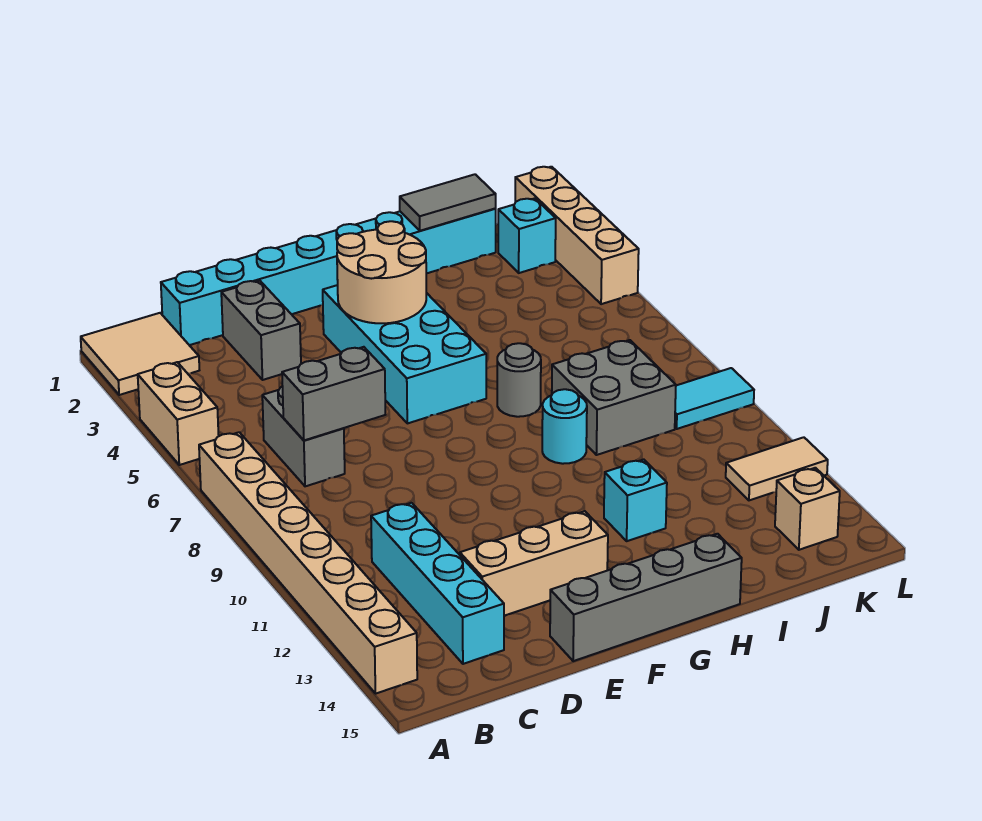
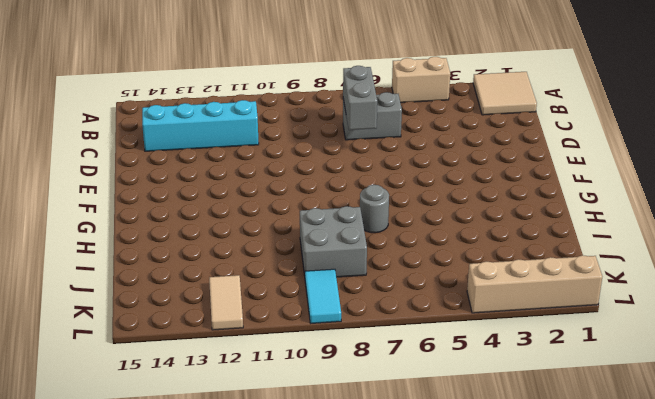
none -> tan 1x8 brick [199,432,417,694]
none -> cyan 1x8 brick [161,209,496,345]
none -> grey 1x2 brick [221,281,301,380]

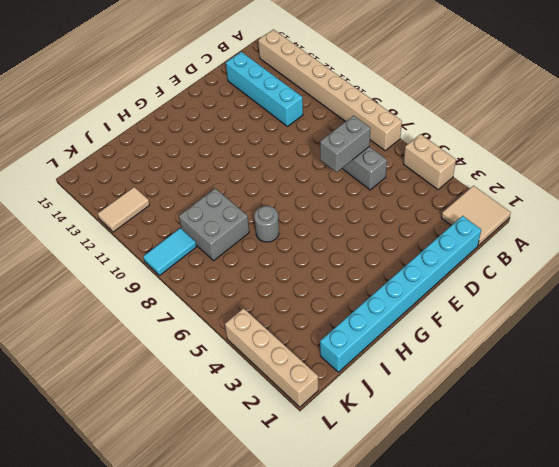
none -> grey 1x2 brick [221,281,301,380]
none -> tan 1x3 brick [460,511,608,616]
none -> grey 1x4 brick [550,534,742,661]

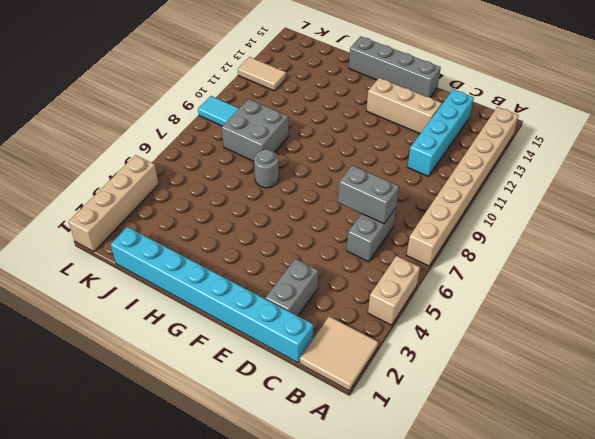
none -> cyan 2x4 brick [323,285,486,423]
none -> cyan 1x1 round brick [542,389,587,464]
none -> cyan 1x1 brick [604,459,667,541]

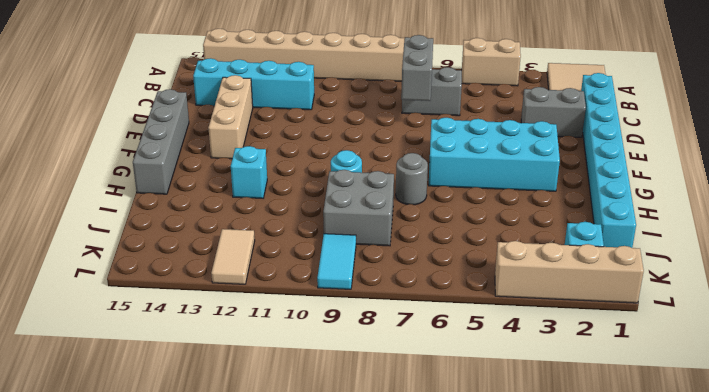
none -> tan 1x1 brick [775,468,840,550]
none -> tan 2x2 round brick [337,221,426,323]
none -> grey 1x2 tile [400,174,496,231]

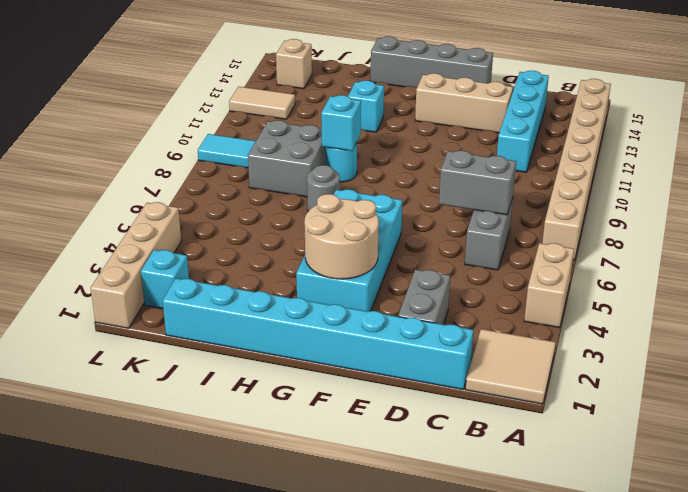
cyan 1x1 brick [321,95,361,151] -> none
none -> grey 1x2 tile [400,174,496,231]

